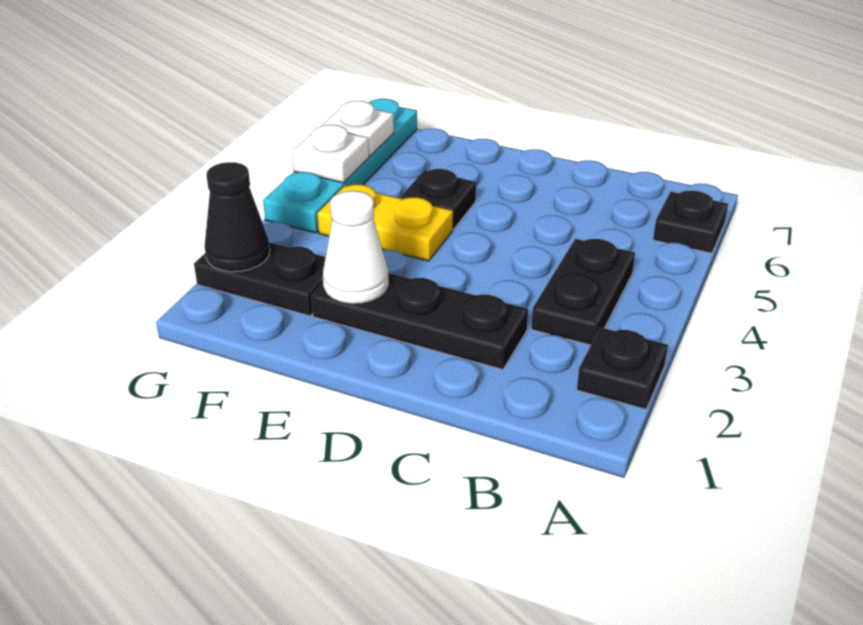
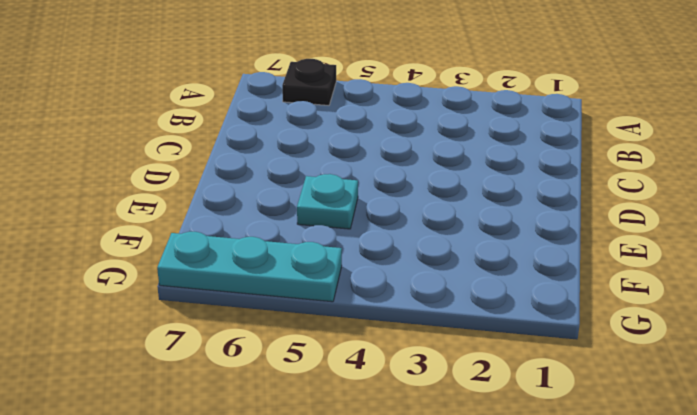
cyan 1x1 plate [297,174,358,229] -> black 1x1 plate [401,169,476,229]
cyan 1x3 plate [157,232,342,302] -> cyan 1x4 plate [263,99,417,233]
none -> black 1x1 plate [577,327,668,409]
none -> black 1x2 plate [531,239,635,345]
none -> black 1x3 plate [311,273,528,370]

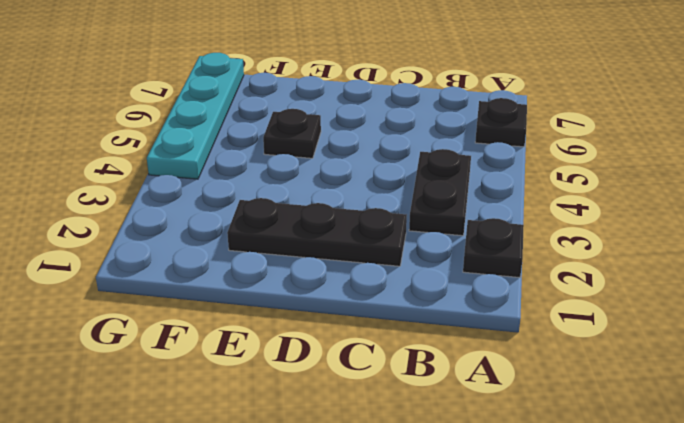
none -> yellow 1x2 plate [317,184,453,261]
none -> black 1x2 plate [194,242,325,316]
none -> white 1x1 cone [323,191,389,304]

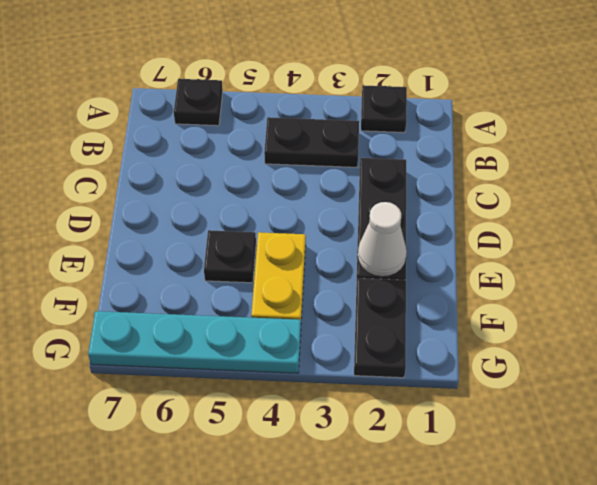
none -> black 1x1 cone [204,162,270,272]
none -> white 1x1 plate [292,125,369,183]
none -> white 1x1 plate [321,101,394,156]

